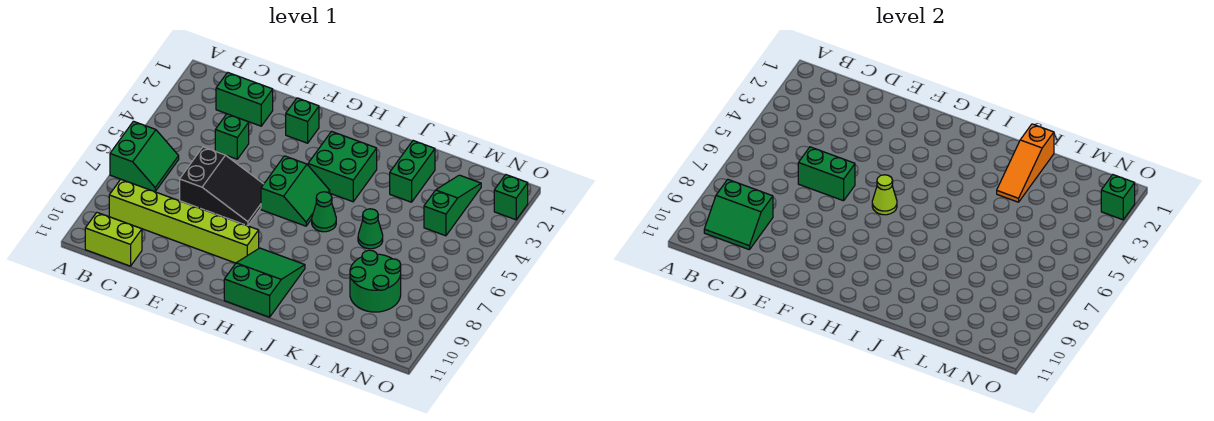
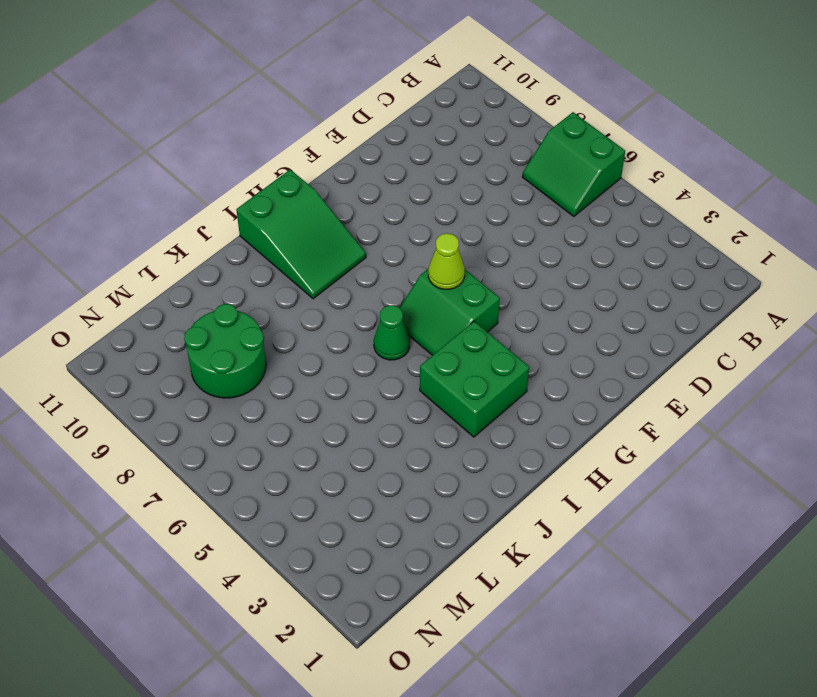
none -> lime 1x6 brick [109,179,259,263]
none -> lime 1x2 brick [85,213,142,266]
none -> green 1x2 brick [216,72,273,126]

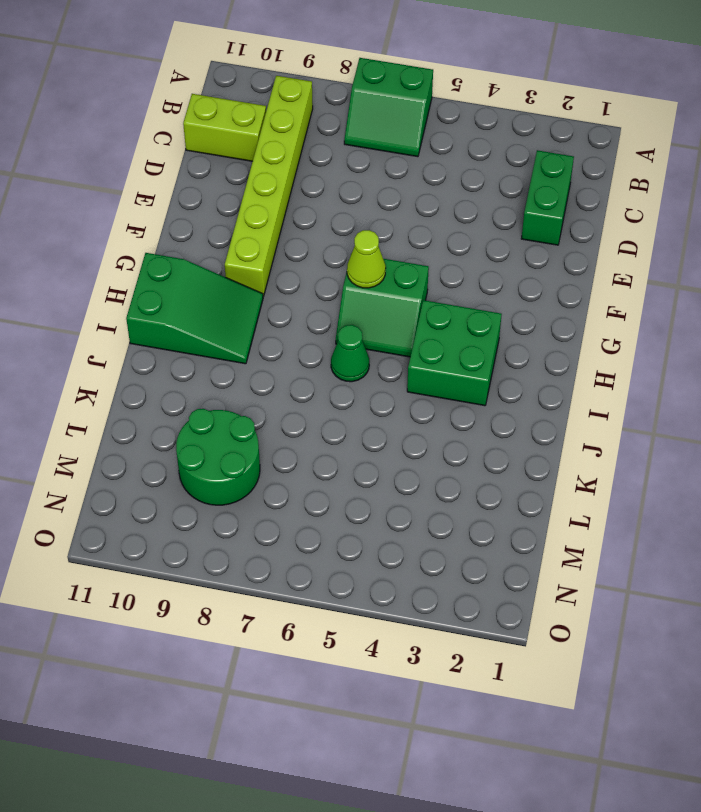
lime 1x2 brick [183,94,266,161] -> lime 1x2 brick turned to [85,213,142,266]
none -> green 1x1 brick [215,114,249,159]
none -> black 2x3 slope [180,147,264,226]
none -> green 1x1 brick [286,98,319,143]

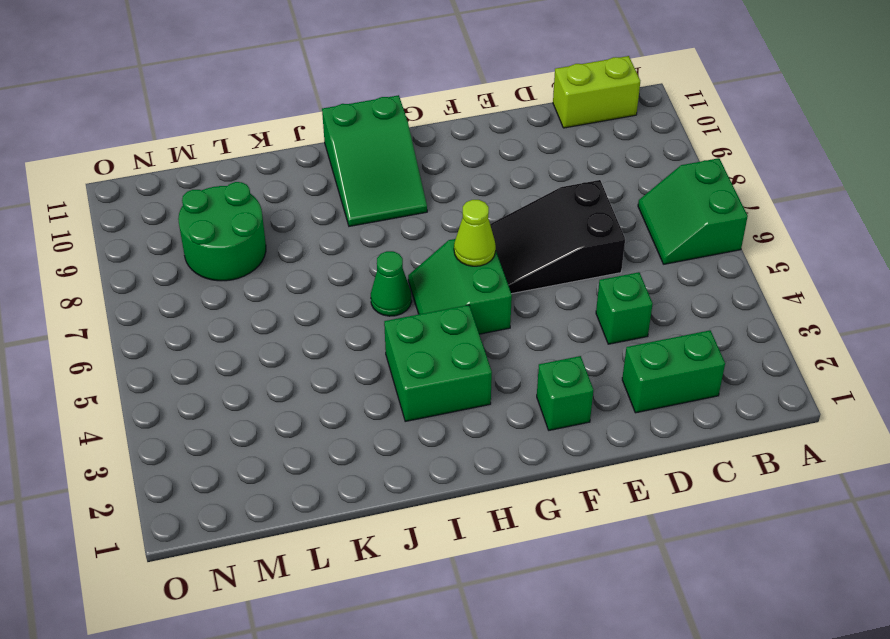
none -> lime 1x6 brick [109,179,259,263]
none -> green 1x2 brick [390,141,435,202]
none -> green 1x1 cone [358,209,383,249]

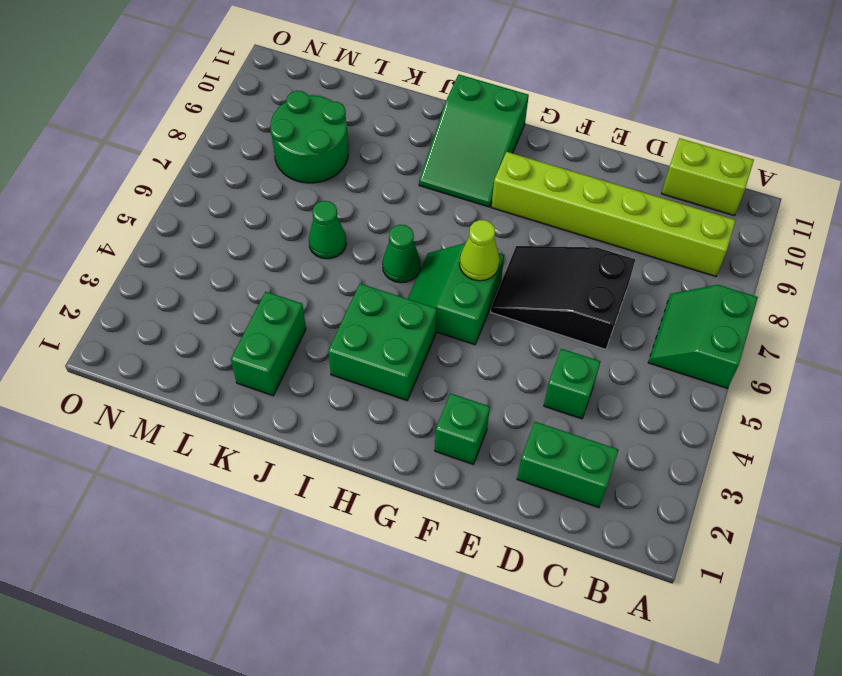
none -> green 1x3 slope [424,175,481,236]
none -> green 1x1 brick [494,175,528,220]
none -> green 2x2 slope [704,180,773,250]

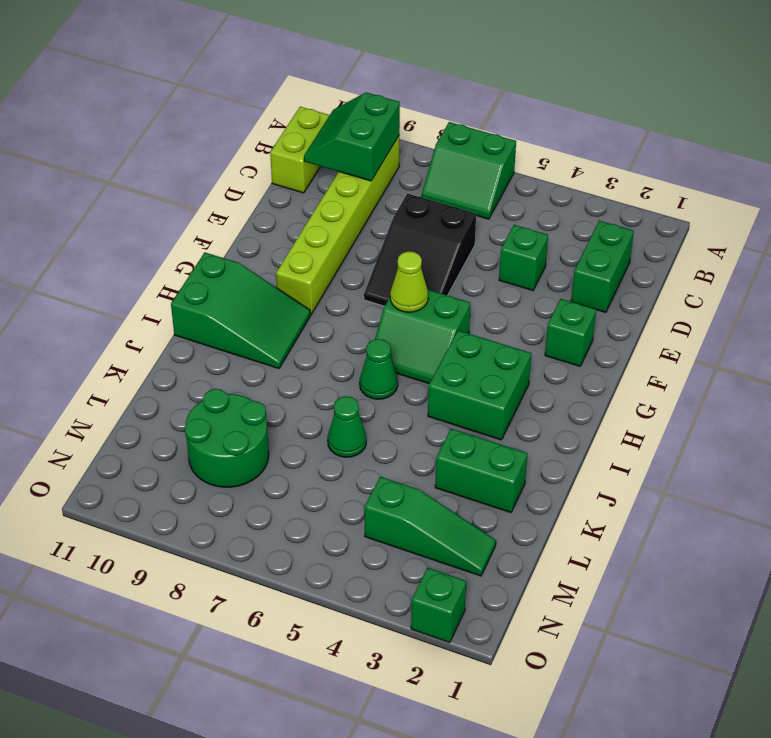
none -> green 1x2 brick [798,147,855,201]
none -> orange 1x3 slope [997,124,1054,202]
none -> green 1x1 brick [1101,175,1135,220]

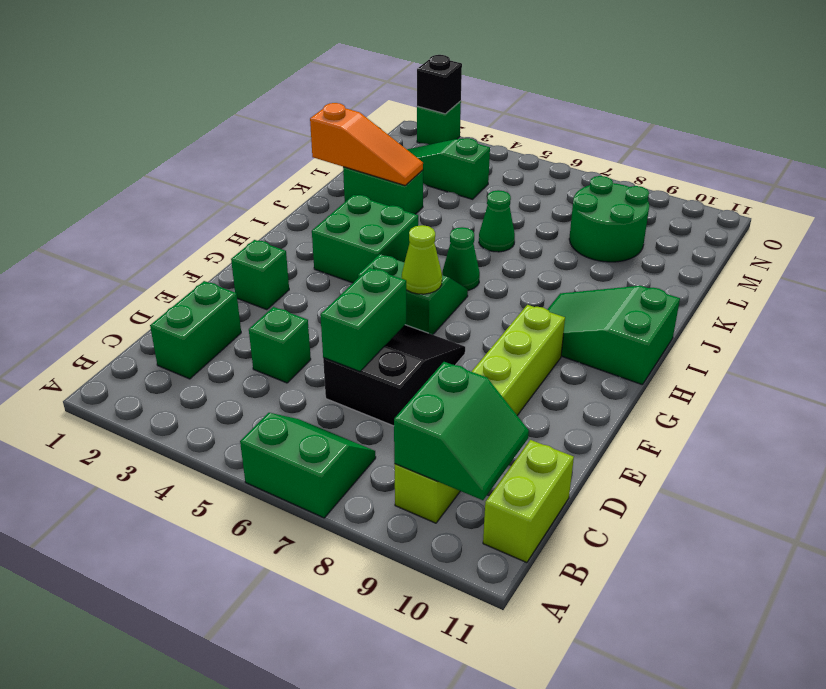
black 1x1 brick [417,55,462,114] -> green 1x1 brick [1101,175,1135,220]

